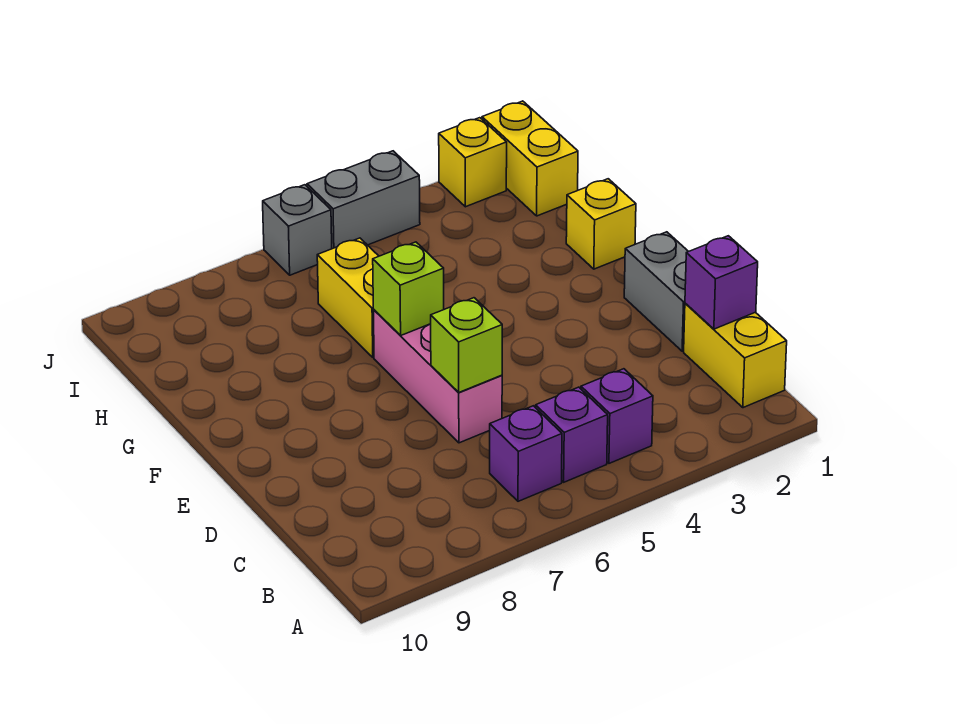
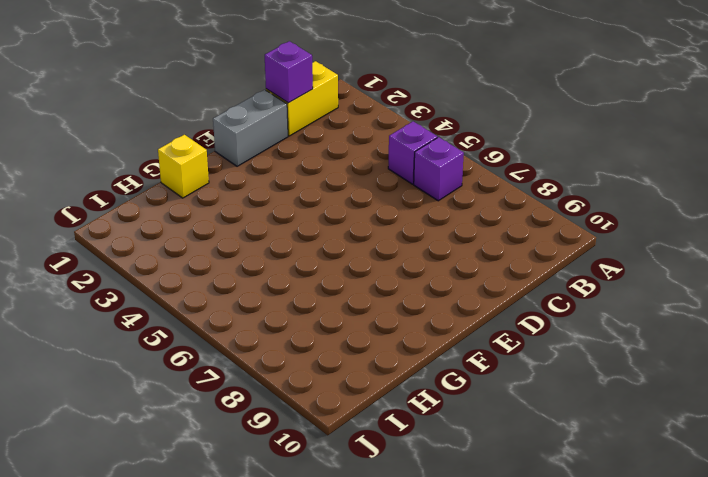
none -> purple 1x1 brick [581,369,653,463]
none -> pink 1x3 brick [373,310,502,443]
none -> yellow 1x2 brick [317,238,379,358]

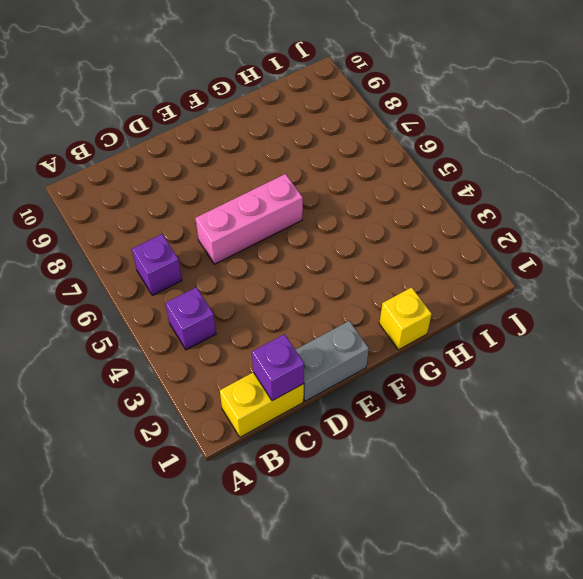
none -> purple 1x1 brick [536,387,608,482]
none -> yellow 1x2 brick [317,238,379,358]
none -> yellow 1x2 brick [482,101,578,216]

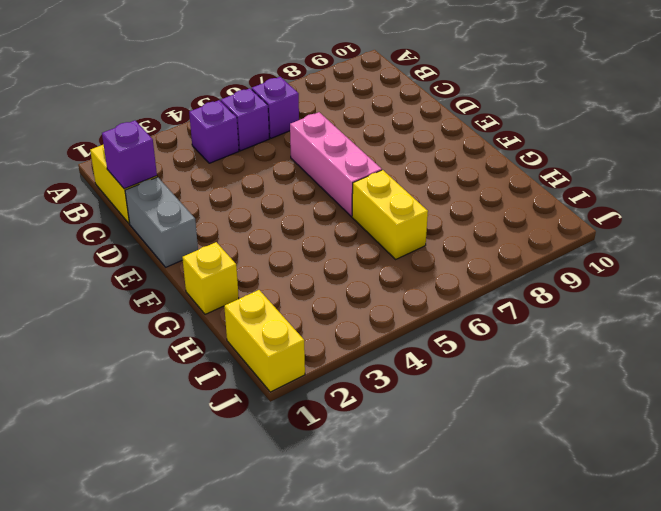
none -> yellow 1x1 brick [439,118,507,207]
none -> grey 1x2 brick [307,151,420,249]
none -> grey 1x1 brick [263,185,332,275]

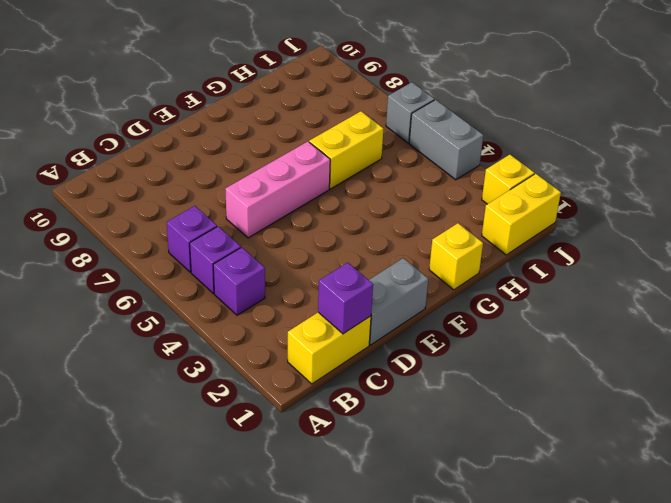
none -> lime 1x1 brick [431,298,502,392]
none -> lime 1x1 brick [373,242,444,336]

